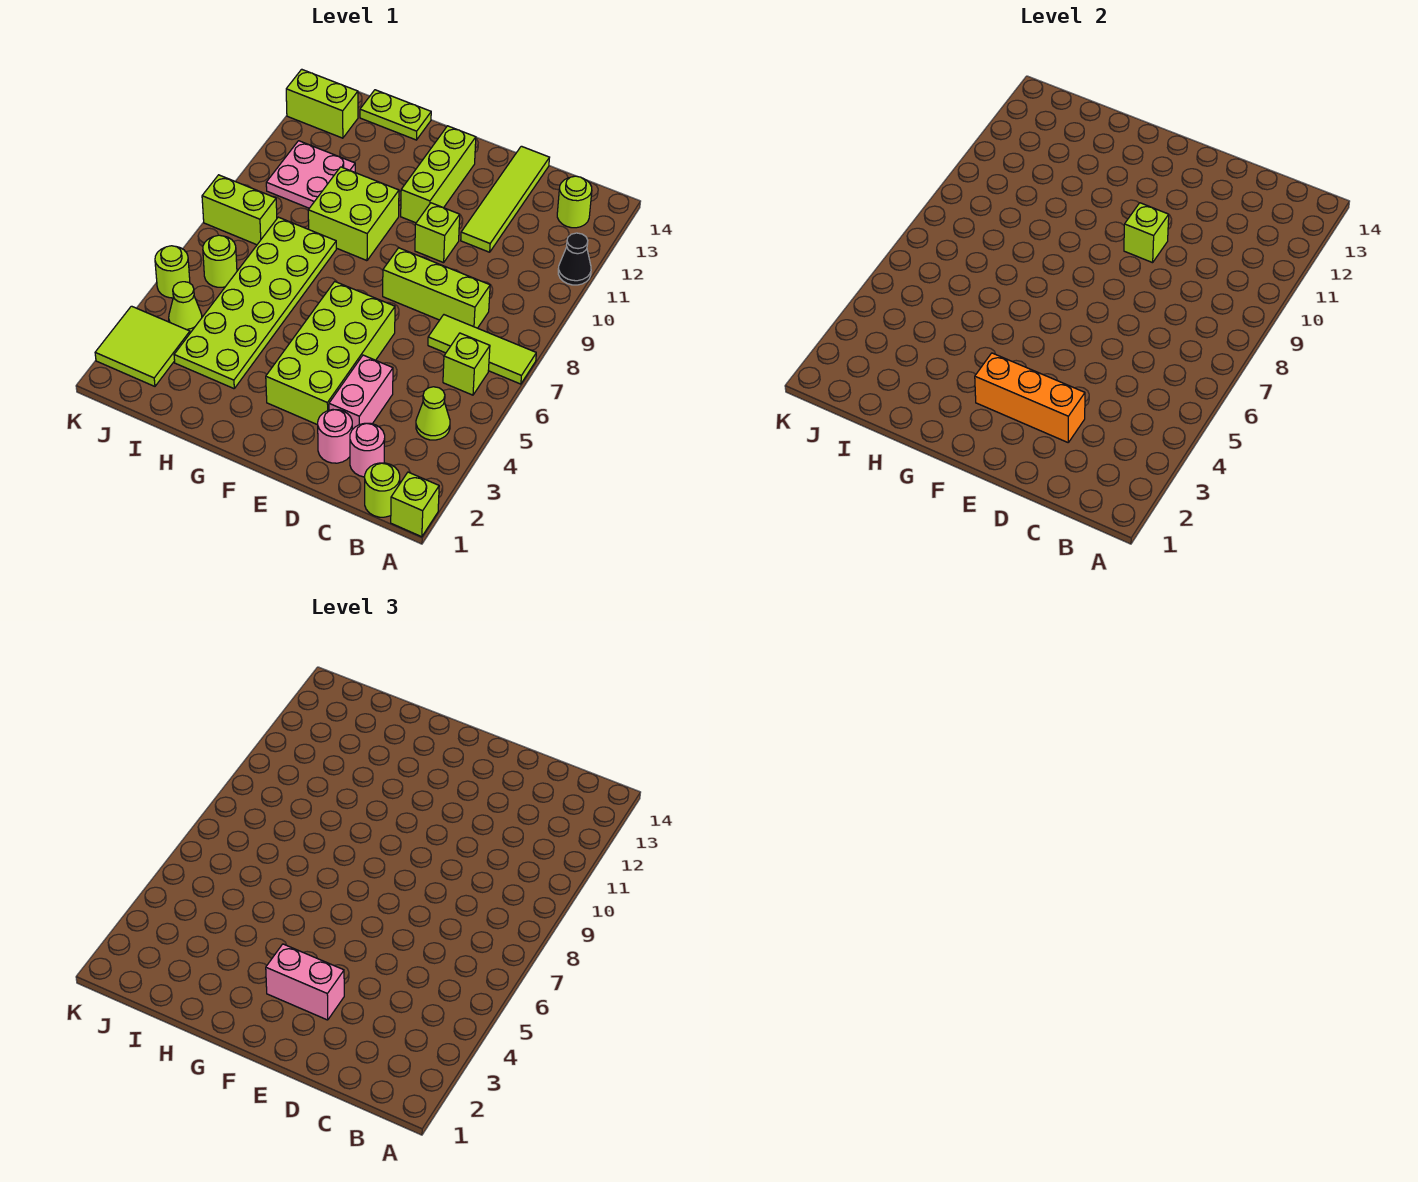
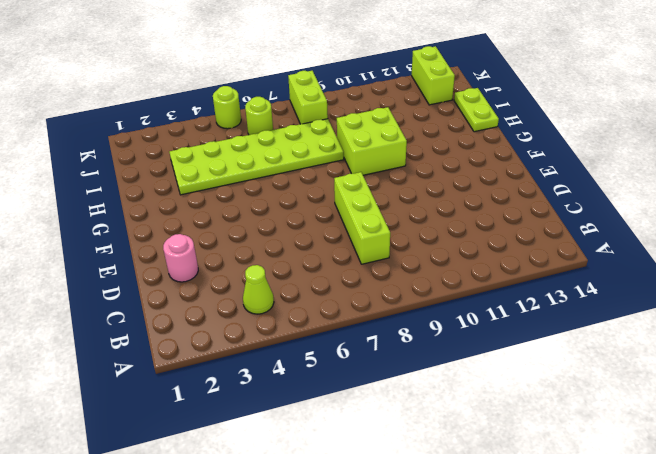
none -> lime 1x1 brick [391,472,439,537]
none -> lime 1x3 tile [428,315,536,384]
none -> black 1x1 cone [558,233,591,285]

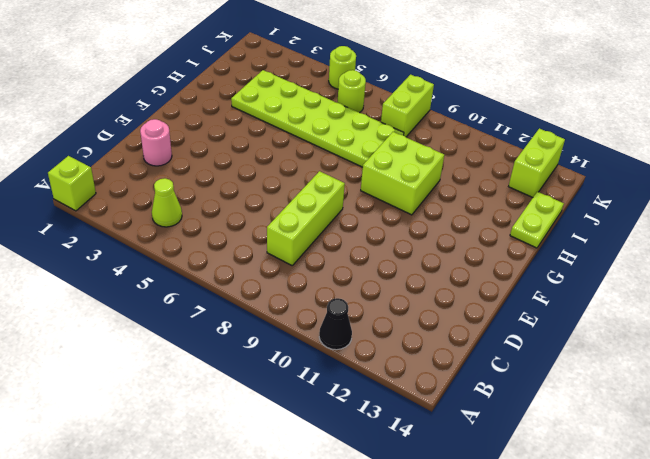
none -> lime 1x3 tile [428,315,536,384]
none -> lime 1x1 round brick [365,463,400,517]
none -> lime 1x1 brick [443,333,490,395]

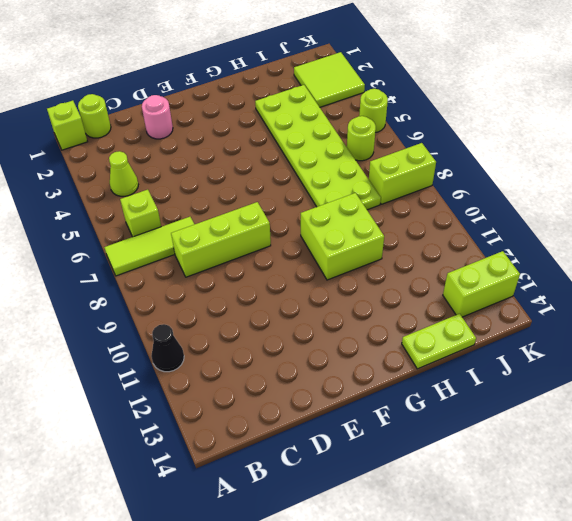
none -> lime 1x1 round brick [557,176,592,228]
none -> pink 1x1 round brick [350,423,385,477]
none -> pink 1x2 brick [329,355,393,430]

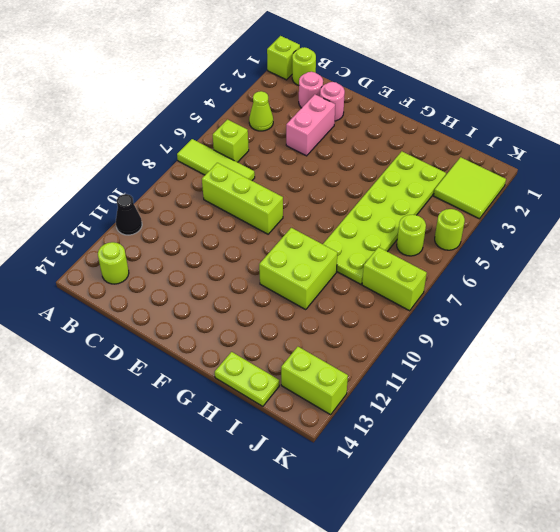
none -> lime 1x4 tile [461,146,550,252]
none -> lime 2x4 brick [266,282,395,425]
none -> lime 1x1 brick [415,203,460,263]

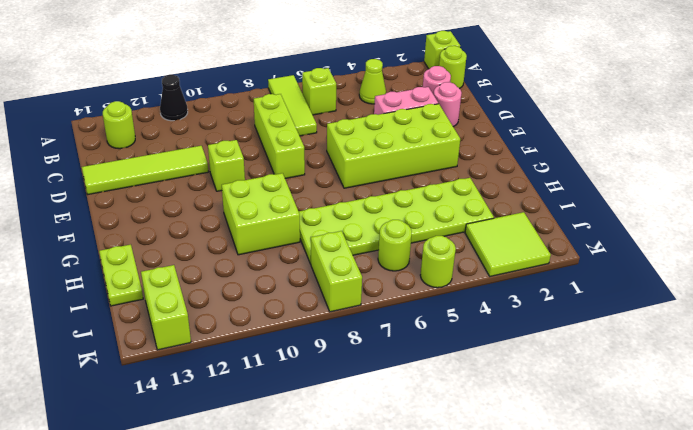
none -> lime 1x3 brick [401,126,476,223]
none -> pink 2x2 plate [266,141,355,208]
none -> lime 1x1 cone [169,282,202,333]

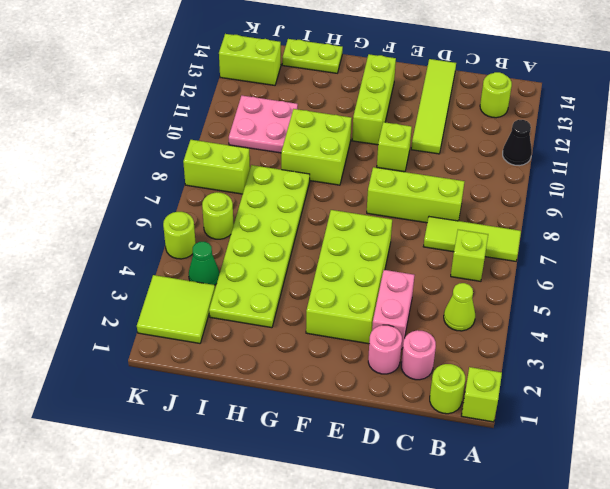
green 1x1 cone [189,242,219,285] -> lime 1x1 cone [169,282,202,333]
none -> orange 1x3 brick [975,353,1085,442]
none -> lime 1x1 brick [1124,203,1169,263]
none -> pink 1x2 brick [266,944,344,1020]

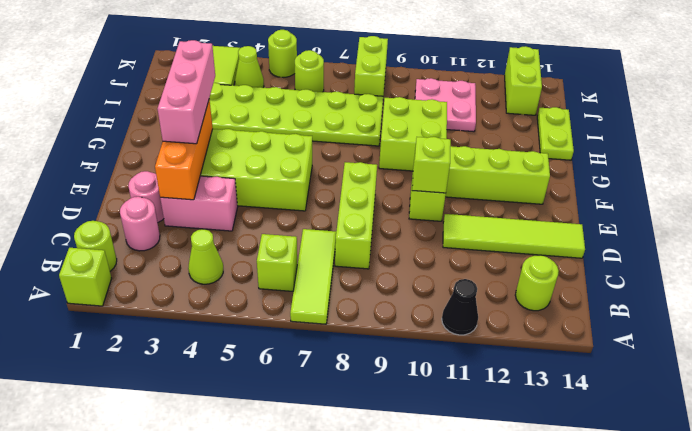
pink 1x3 brick [158,40,215,144] -> pink 1x2 brick [266,944,344,1020]

